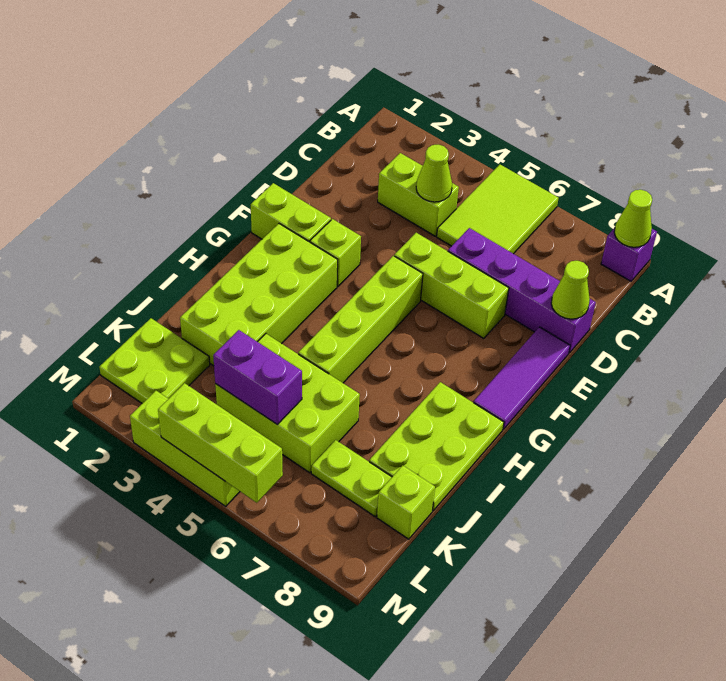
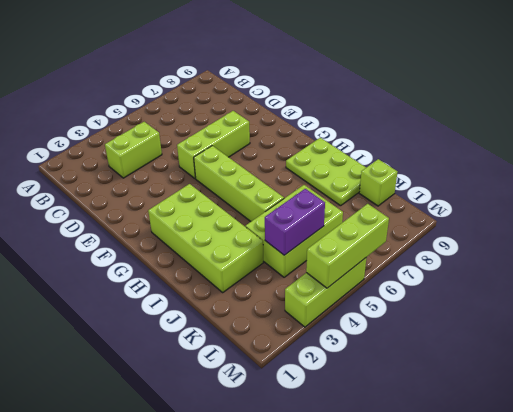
none -> lime 2x3 tile [437,165,558,254]
none -> purple 1x1 brick [601,228,657,281]
none -> purple 1x4 brick [448,228,596,353]

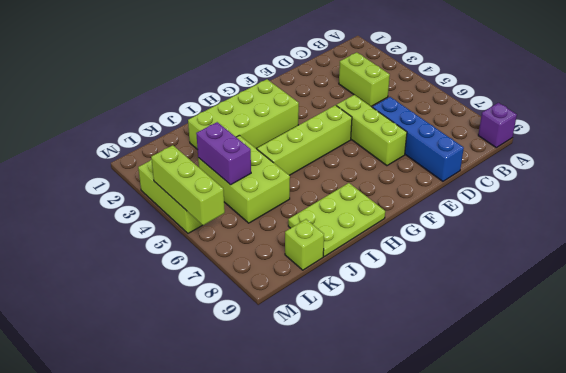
blue 1x4 brick [372,97,464,181] -> purple 1x4 brick [448,228,596,353]
none -> lime 2x3 tile [437,165,558,254]
none -> purple 1x3 tile [474,327,570,429]
none -> lime 1x2 brick [251,183,331,242]

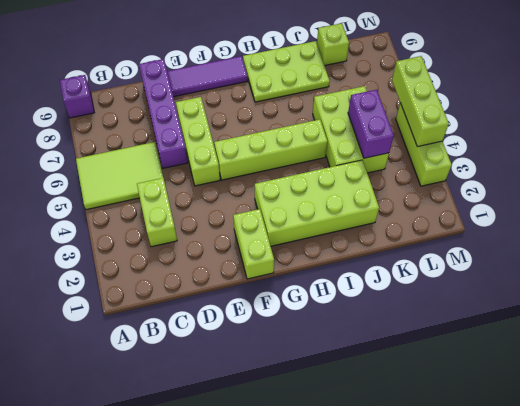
none -> lime 1x1 brick [310,219,361,286]
none -> lime 2x2 plate [99,318,210,403]
none -> lime 1x2 plate [311,440,392,517]

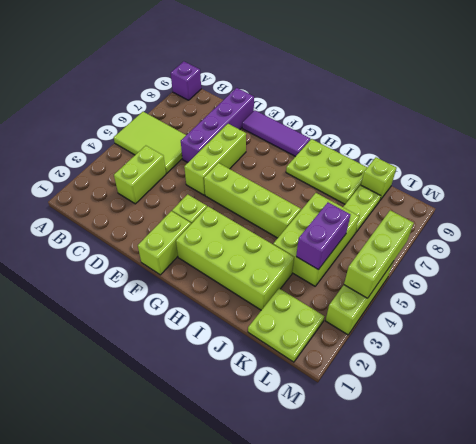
none -> lime 1x1 cone [614,190,652,247]
none -> lime 1x1 cone [416,145,452,202]
none -> lime 1x1 cone [551,261,590,319]

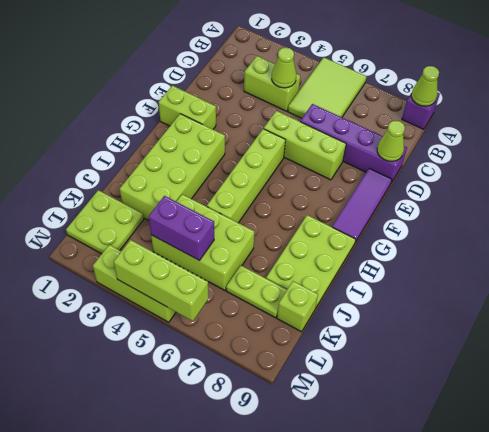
none -> lime 1x1 brick [310,219,361,286]

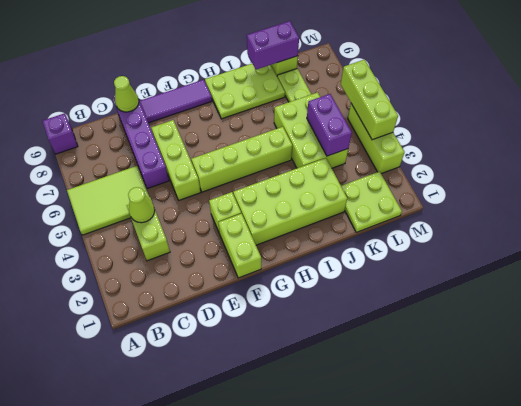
purple 1x2 brick [247,21,299,70] -> none
none -> lime 1x1 cone [614,190,652,247]

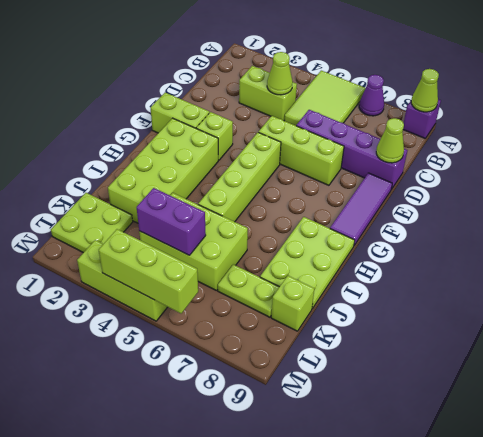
purple 1x1 cone [359,75,384,116] -> none

